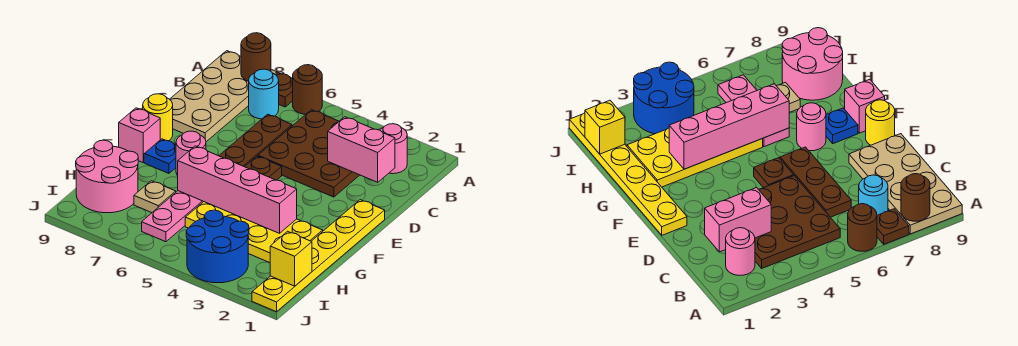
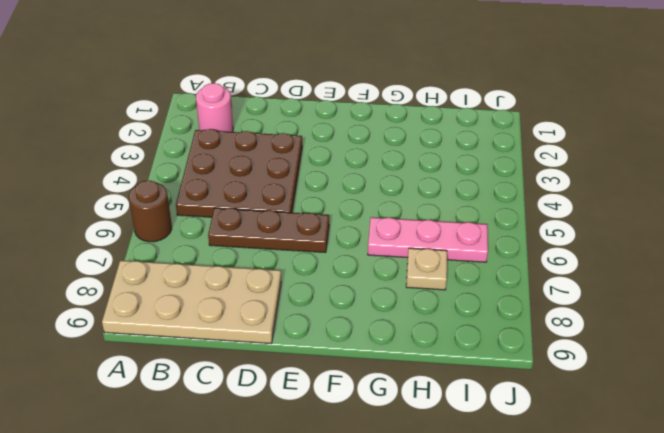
none -> brown 1x1 plate [276,72,293,107]
none -> cyan 1x1 round brick [249,69,279,119]
none -> yellow 1x6 plate [252,200,385,312]

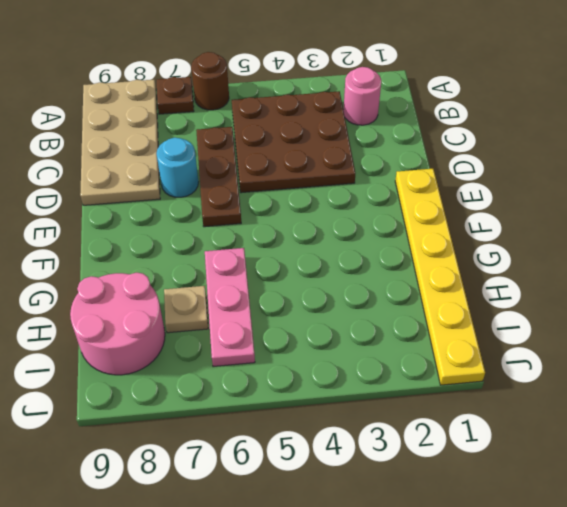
cyan 1x1 round brick [157,138,198,197] -> cyan 1x1 round brick moved to [249,69,279,119]
none -> brown 1x1 plate [245,156,282,180]
none -> yellow 1x1 round brick [143,94,173,141]
none -> pink 1x1 round brick [176,131,206,176]

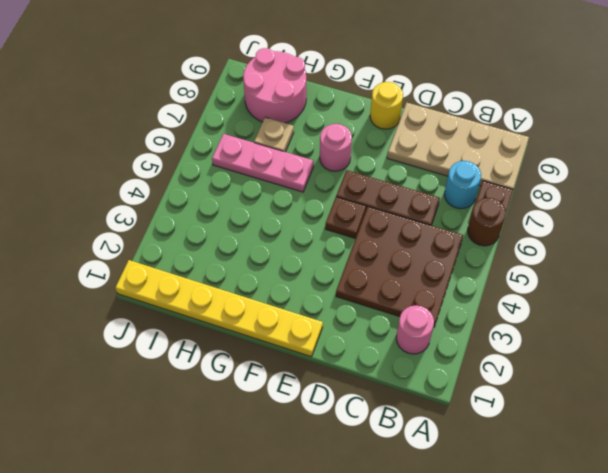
none -> blue 1x1 plate [144,139,176,173]
none -> pink 1x1 brick [119,108,160,162]
none -> yellow 2x4 plate [185,202,323,263]

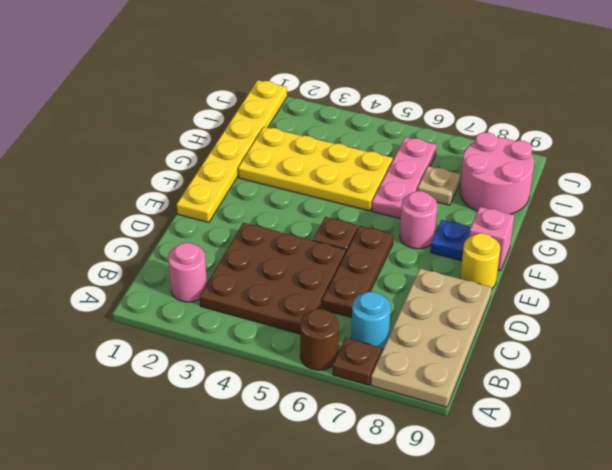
none -> blue 2x2 round brick [186,210,249,283]
none -> brown 1x1 round brick [241,33,271,81]
none -> pink 1x2 brick [328,117,395,182]

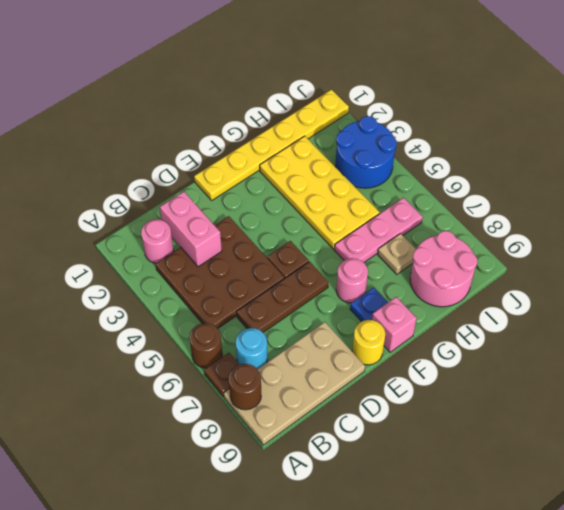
none -> pink 1x4 brick [178,146,297,233]
none -> yellow 1x1 brick [270,231,312,286]

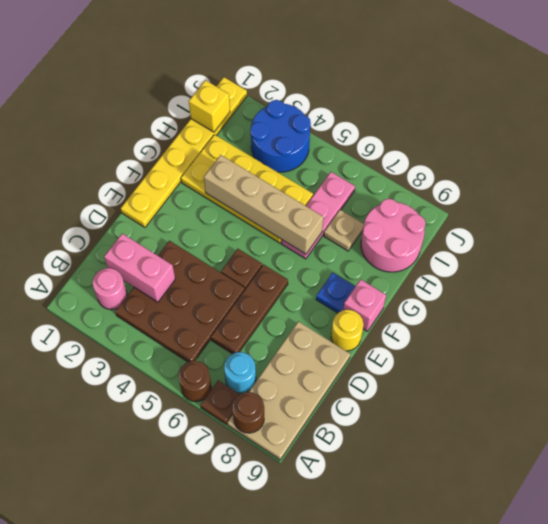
tan 1x4 brick [204,155,323,254] -> pink 1x4 brick [178,146,297,233]
none -> pink 1x1 round brick [176,131,206,176]

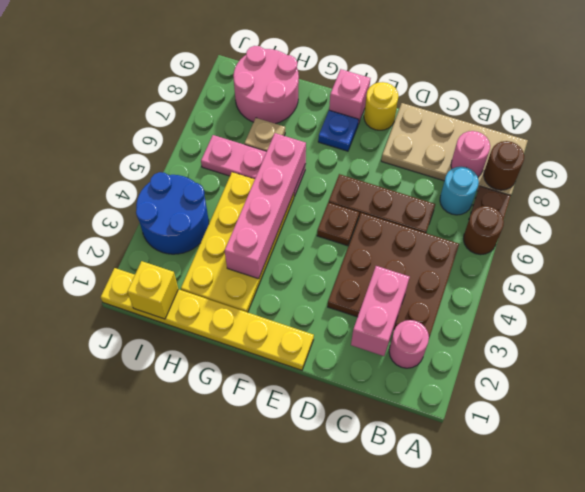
pink 1x1 round brick [451,131,490,177] -> pink 1x1 round brick moved to [176,131,206,176]

